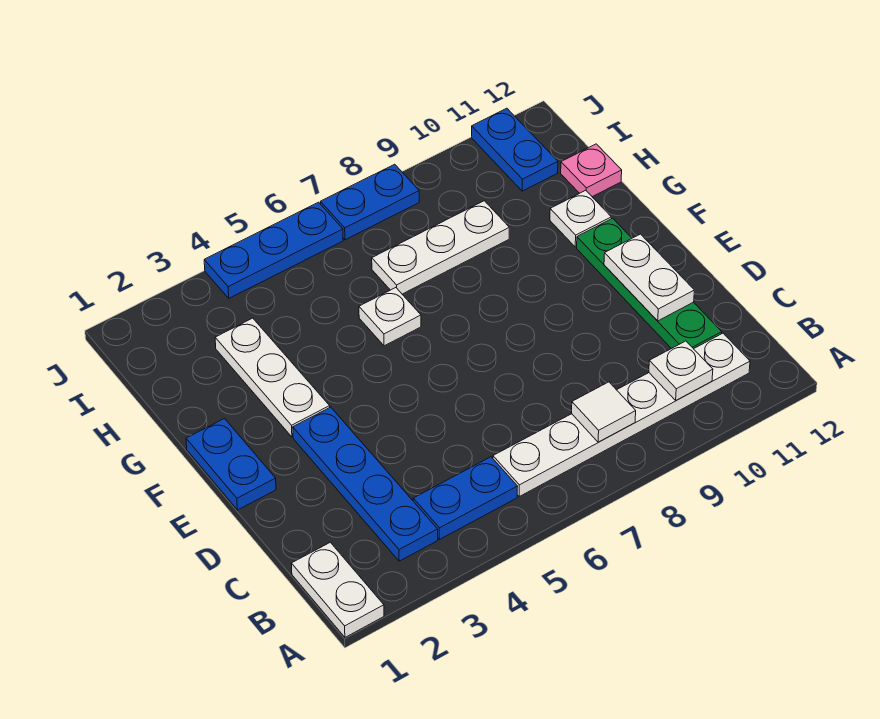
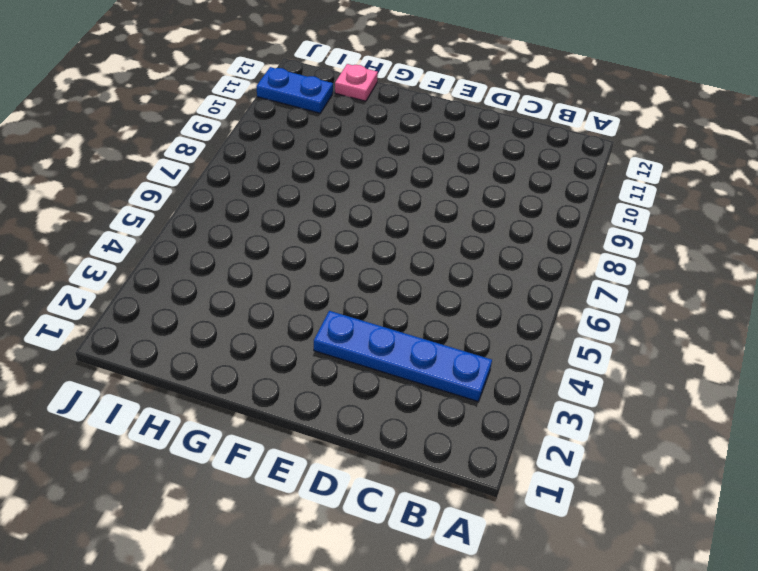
none -> white 1x2 plate [291,542,384,637]
none -> blue 1x2 plate [413,457,518,540]
none -> white 1x6 plate [493,333,750,497]

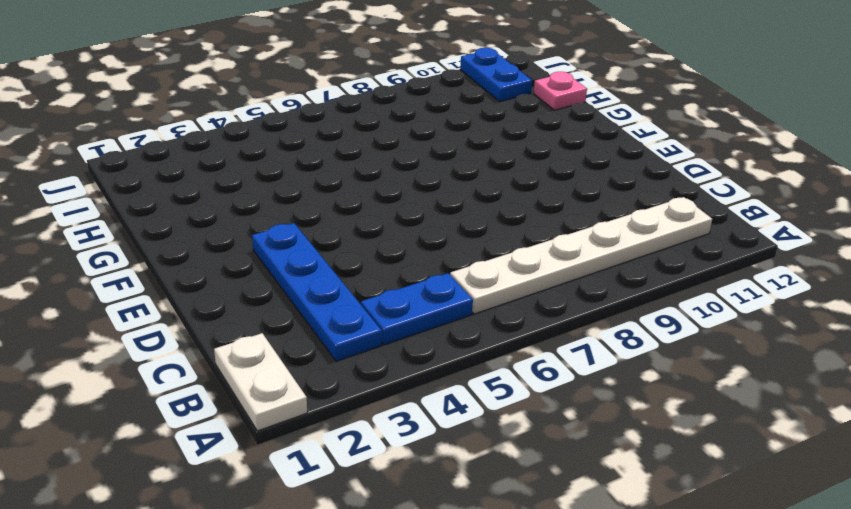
none -> green 1x4 plate [577,218,722,349]
none -> blue 1x2 plate [186,419,276,510]
none -> white 1x3 plate [215,318,330,437]

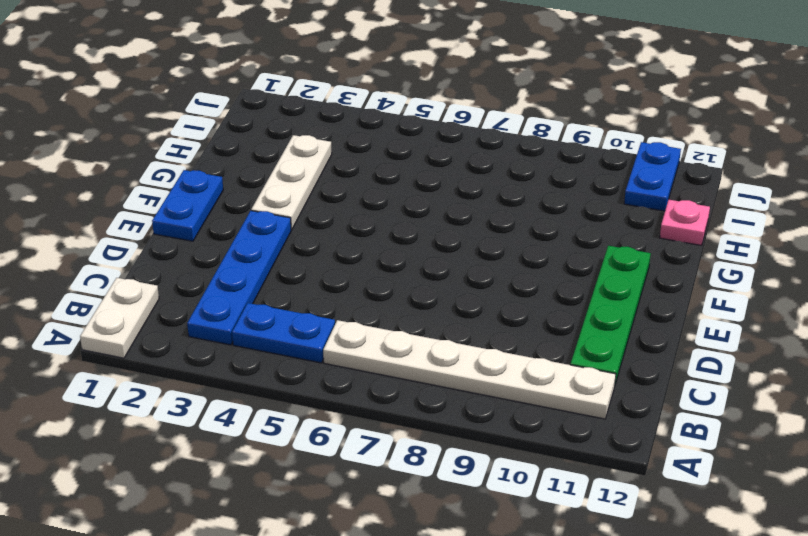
none -> white 1x1 plate [359,288,421,346]
none -> white 1x1 plate [550,190,611,247]
none -> white 1x3 plate [372,201,509,294]

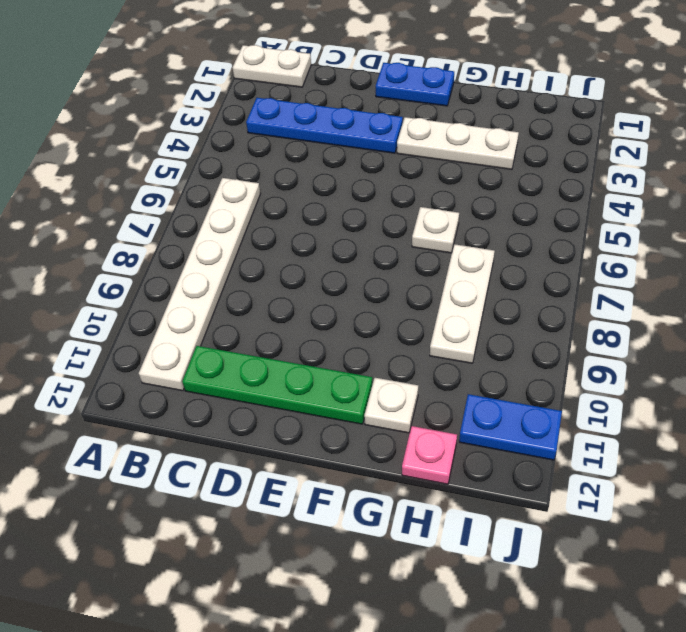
none -> blue 1x2 plate [413,457,518,540]
none -> blue 1x3 plate [204,202,343,298]
none -> blue 1x2 plate [321,164,419,240]

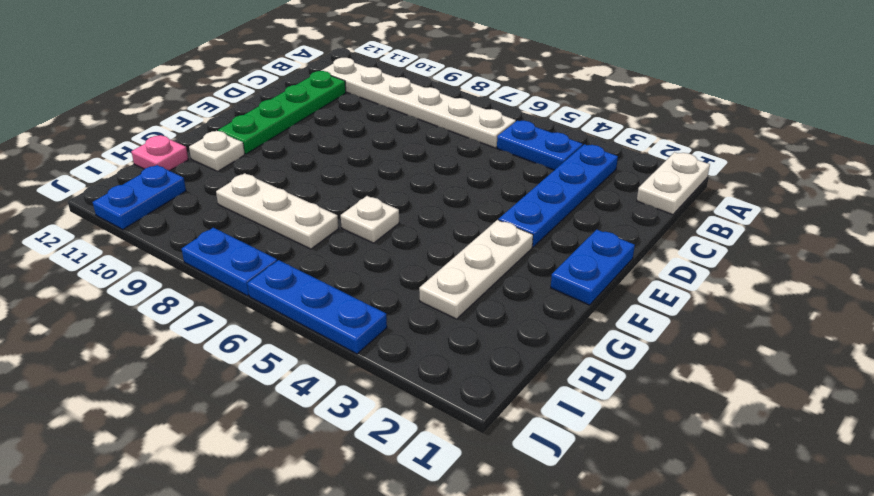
none -> white 1x1 tile [572,382,636,442]
none -> white 1x1 plate [649,341,713,400]
none -> white 1x2 plate [604,234,694,321]

